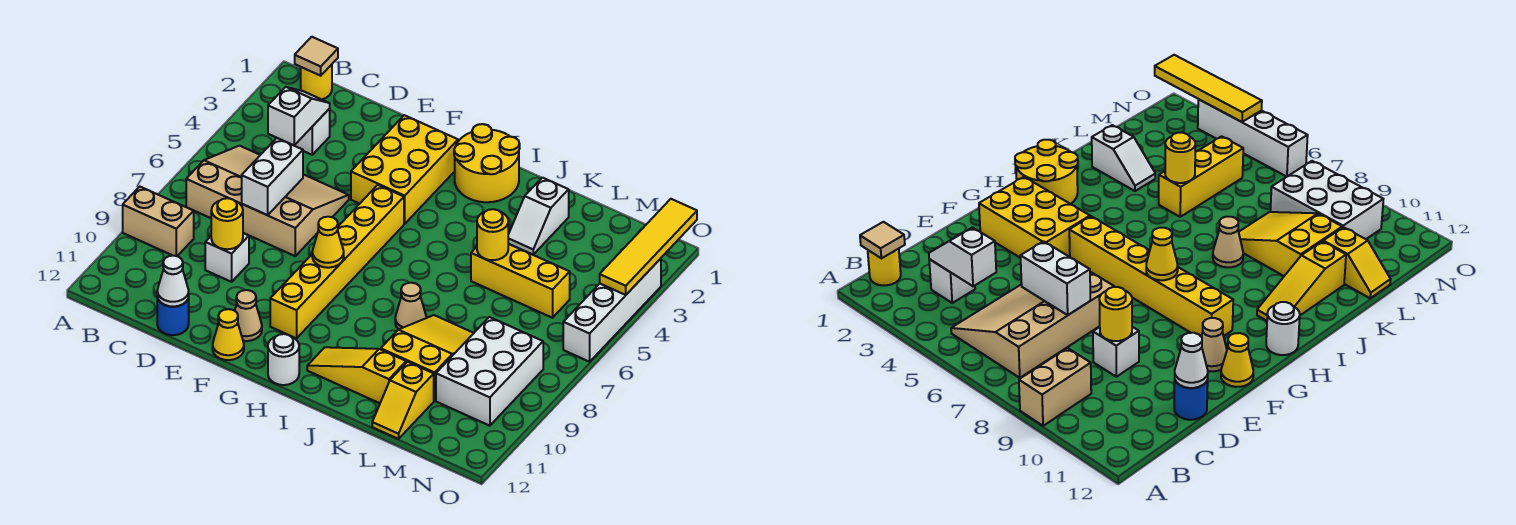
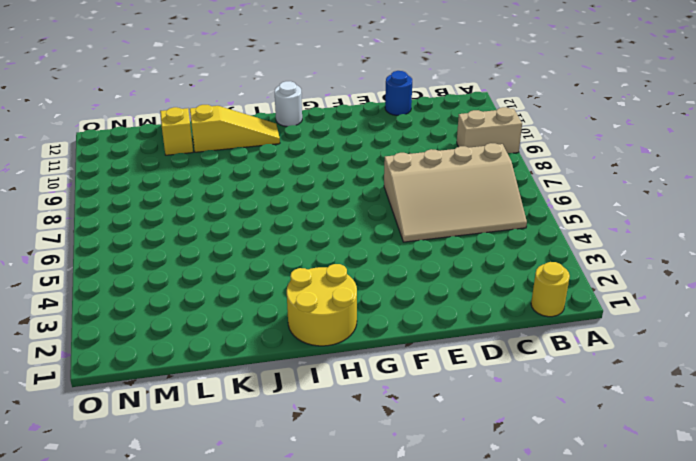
none -> white 1x1 brick [294,109,330,155]
none -> white 1x1 brick [205,233,249,282]
none -> yellow 2x3 brick [351,115,458,224]

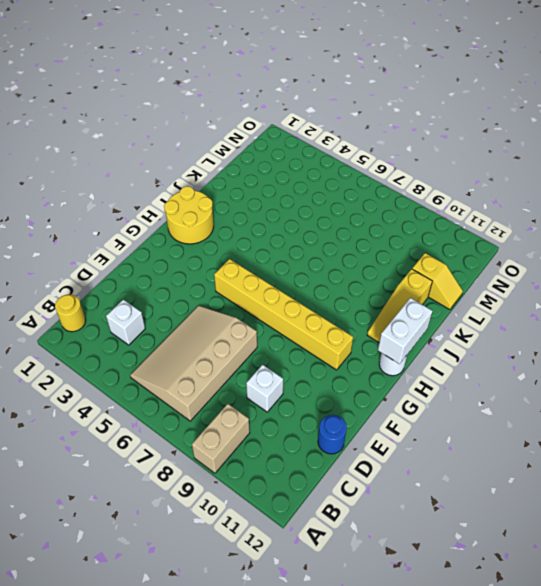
white 1x2 brick [378,298,432,364] -> white 1x2 brick turned to [241,138,303,215]
none -> yellow 2x3 brick [351,115,458,224]
none -> tan 1x1 cone [235,290,262,341]
none -> yellow 1x1 cone [213,309,244,360]

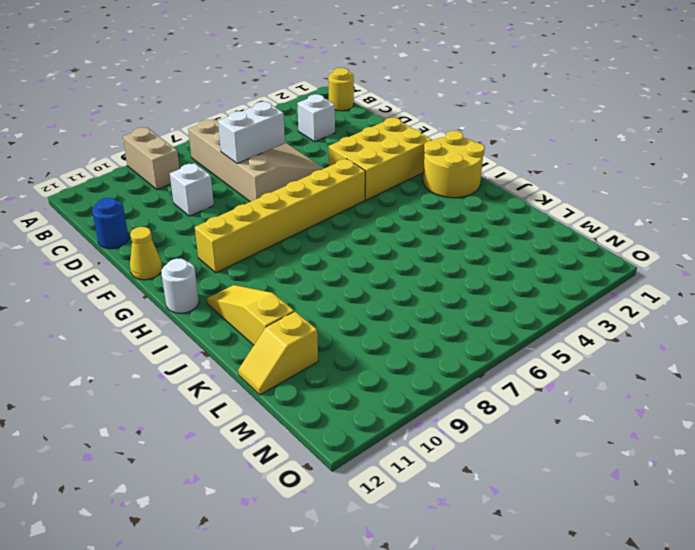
none -> tan 1x1 cone [235,290,262,341]
none -> tan 1x1 cone [395,283,427,329]
none -> white 1x2 slope [508,178,569,255]

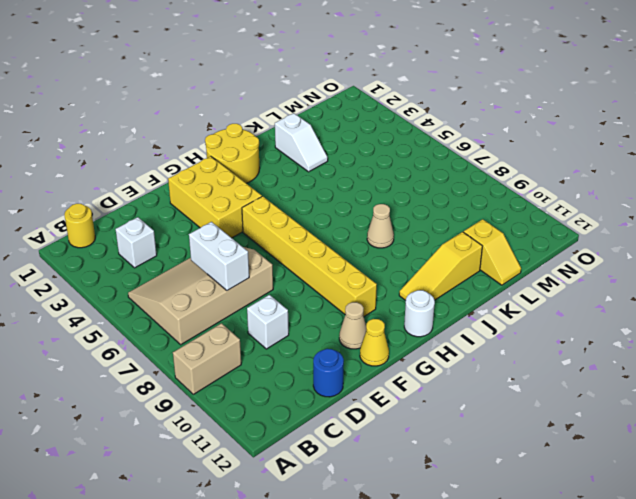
none -> yellow 1x3 brick [471,244,570,318]
none -> yellow 2x3 slope [381,315,474,401]
none -> white 2x3 brick [436,317,543,426]

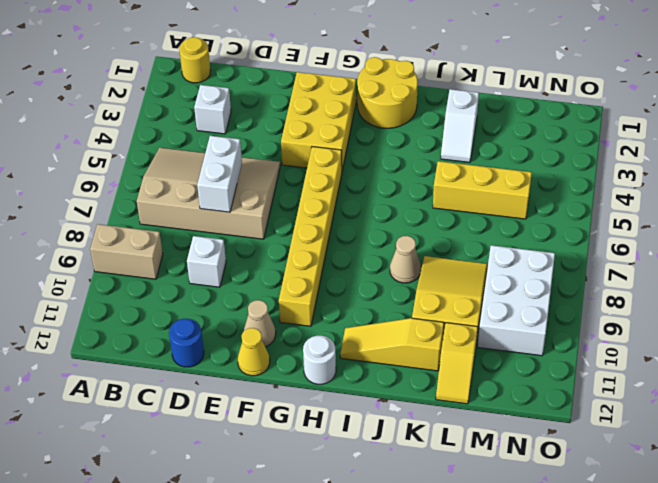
none -> white 1x4 brick [563,259,661,362]
none -> tan 1x1 tile [295,37,338,76]
none -> white 1x2 slope [268,87,330,145]

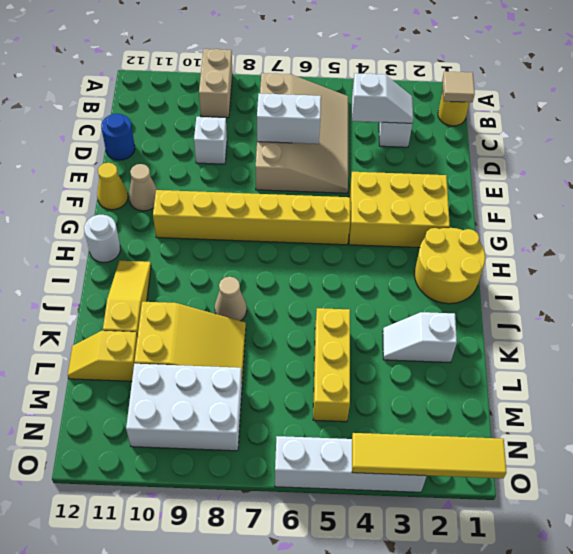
none -> yellow 1x1 round brick [211,198,243,249]
none -> white 1x1 cone [157,256,189,307]
none -> yellow 1x1 cone [312,217,344,268]

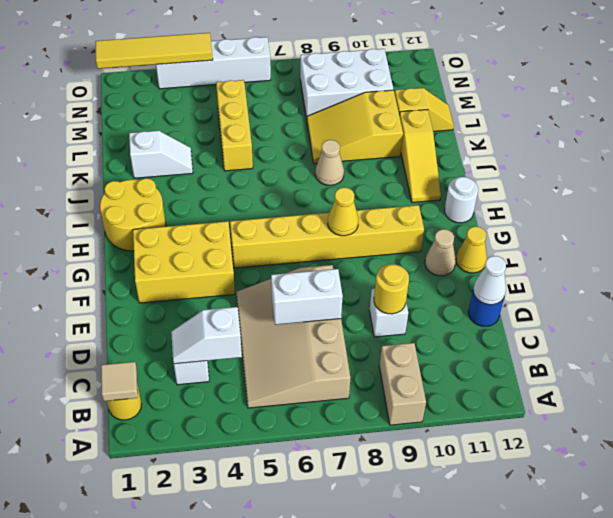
none -> yellow 1x1 round brick [477,209,508,260]

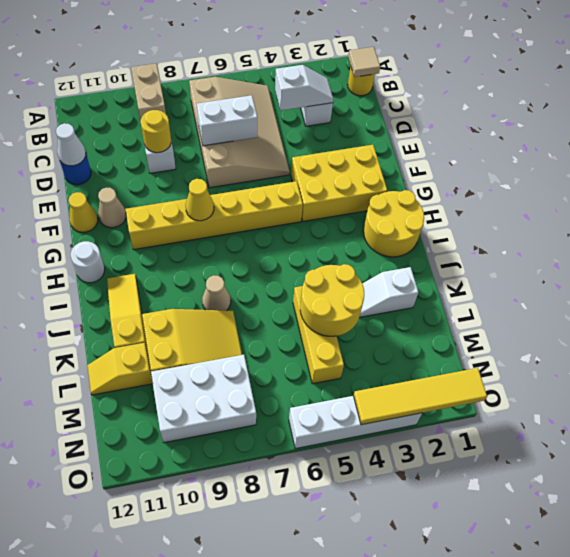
yellow 2x2 round brick [300,264,364,336] -> yellow 1x1 round brick [477,209,508,260]

